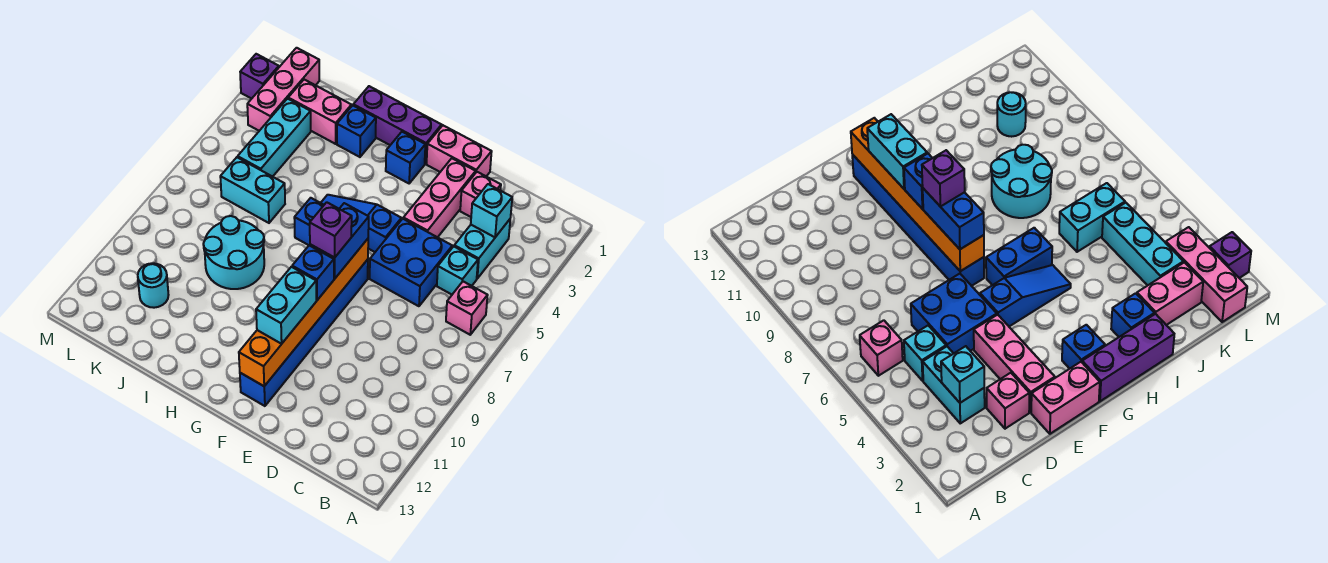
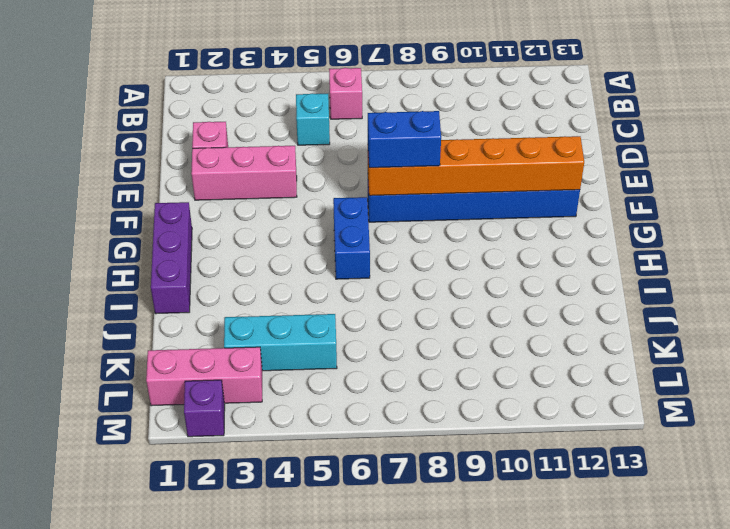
none -> cyan 1x2 brick [454,219,510,279]
none -> blue 2x2 brick [370,219,452,306]
none -> pink 1x2 brick [427,125,492,176]

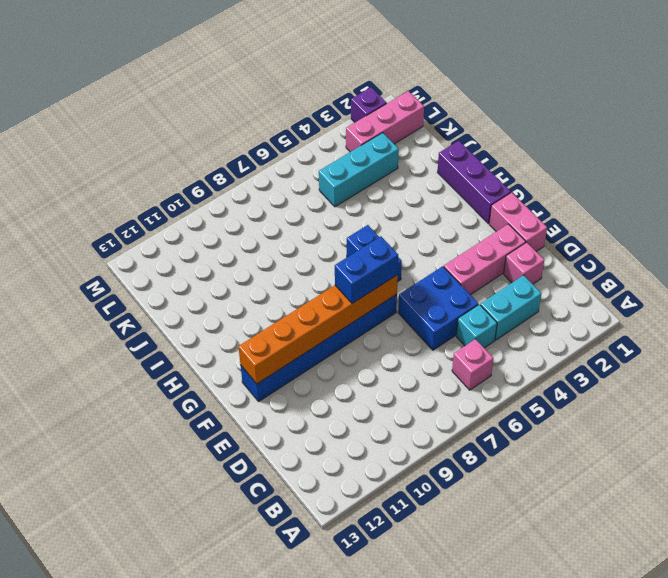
none -> blue 1x3 slope [321,195,401,252]
none -> blue 1x1 brick [386,132,425,183]
none -> blue 1x1 brick [337,105,376,157]

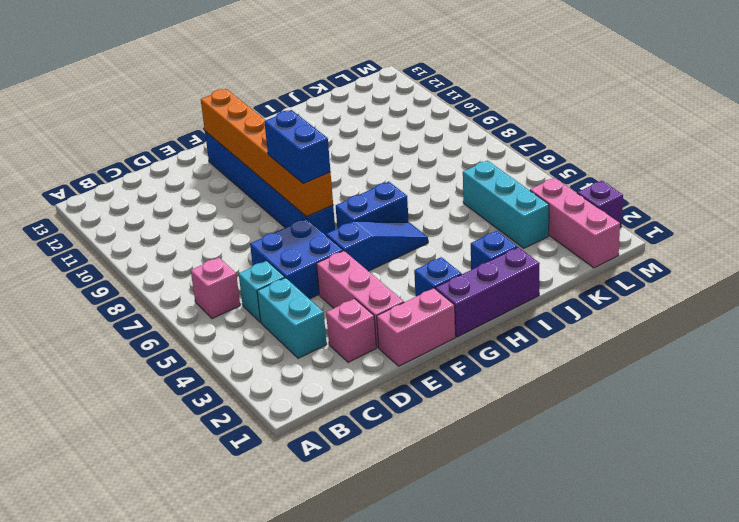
none -> cyan 2x2 round brick [203,216,264,289]
none -> pink 1x2 brick [288,80,351,144]
none -> cyan 1x2 brick [220,157,285,223]

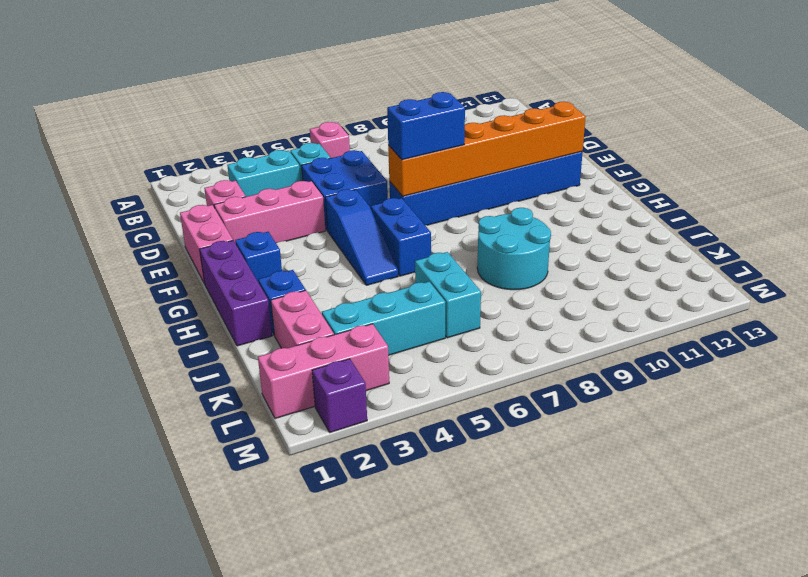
none -> cyan 1x1 round brick [138,263,168,308]
none -> cyan 1x1 brick [471,184,512,237]
none -> blue 1x1 brick [292,245,334,300]

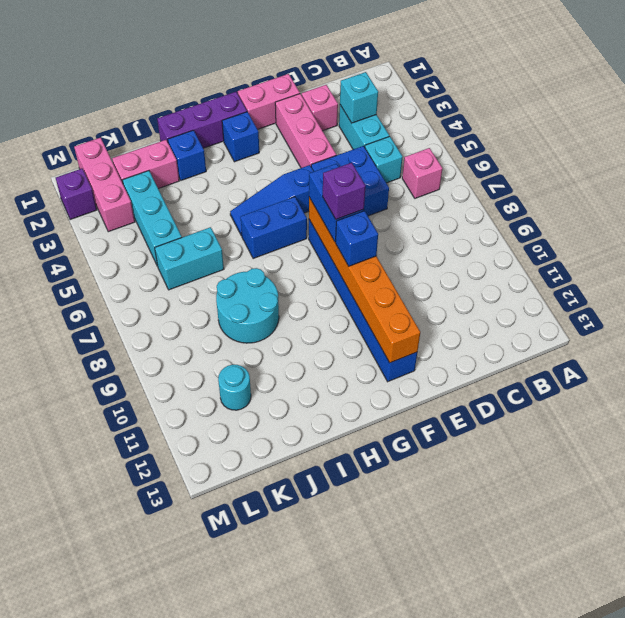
none -> cyan 1x2 brick [256,267,316,344]

